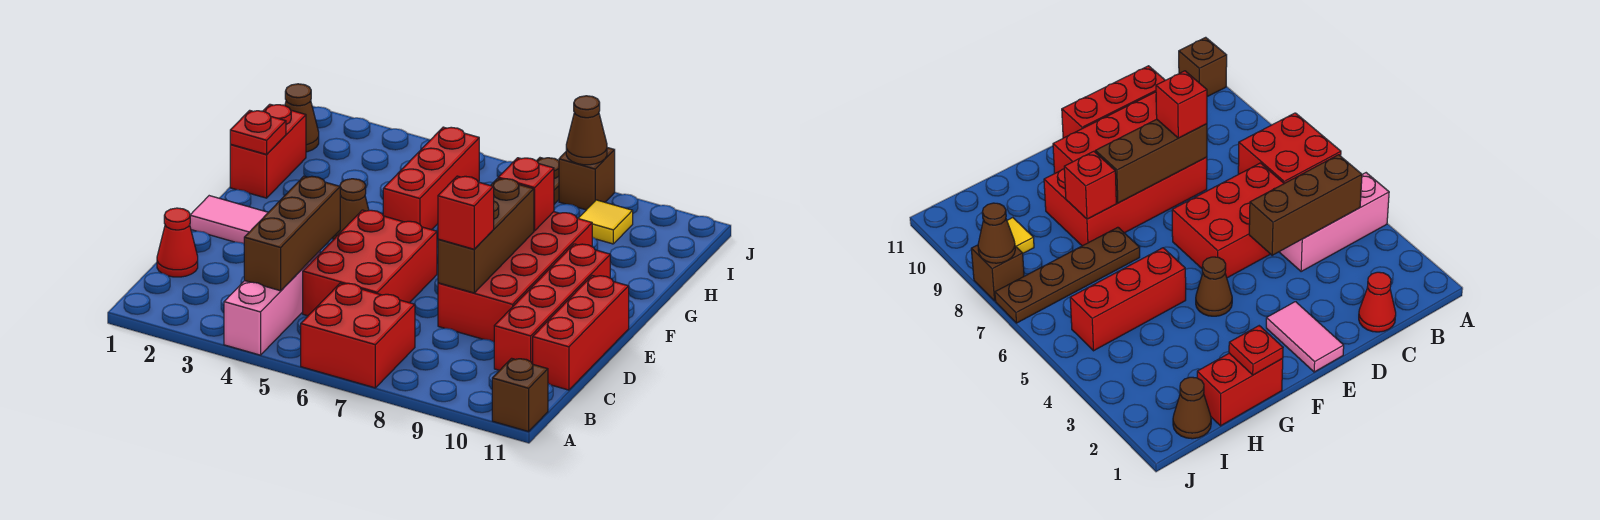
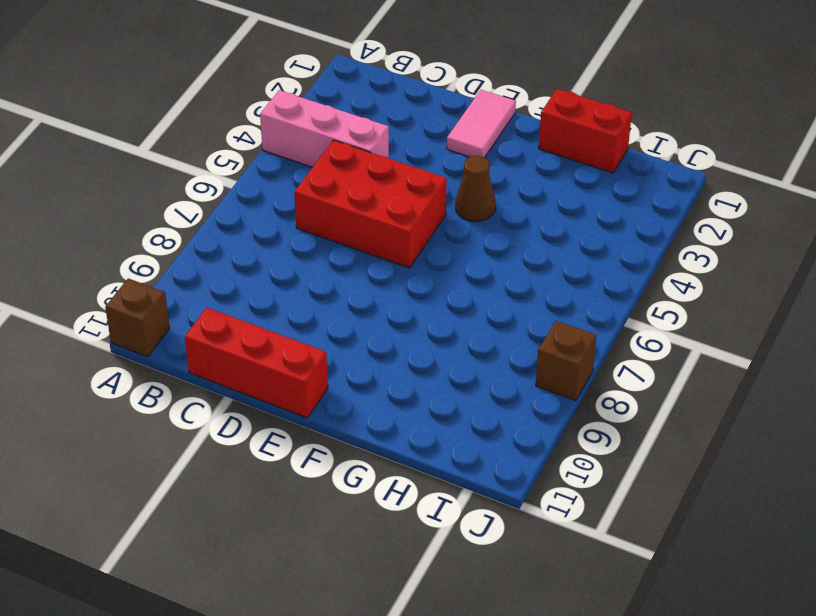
none -> red 2x2 brick [301,283,415,388]
none -> red 1x1 cone [157,208,198,277]
none -> red 1x4 brick [494,244,610,370]

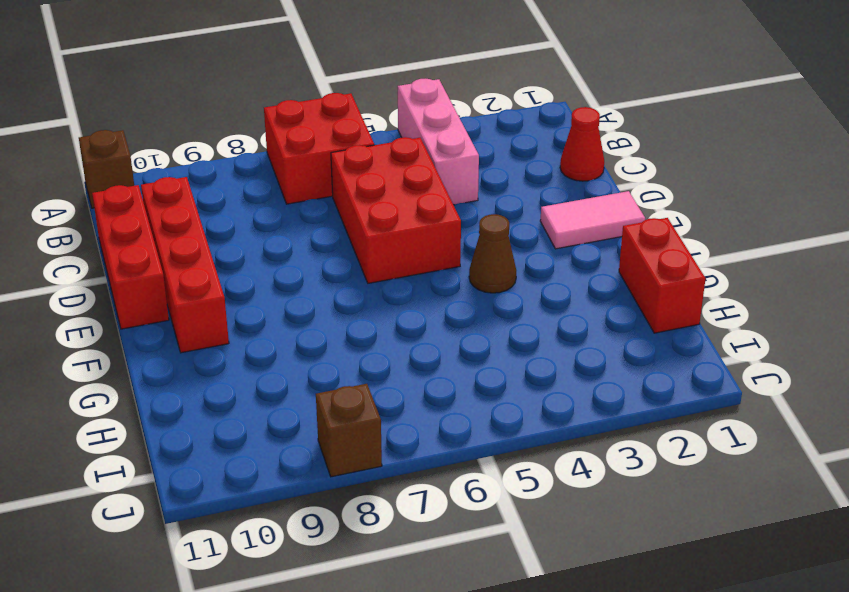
none -> red 2x4 brick [438,212,592,342]
none -> red 1x3 brick [383,127,479,230]
none -> brown 1x4 plate [995,227,1140,323]

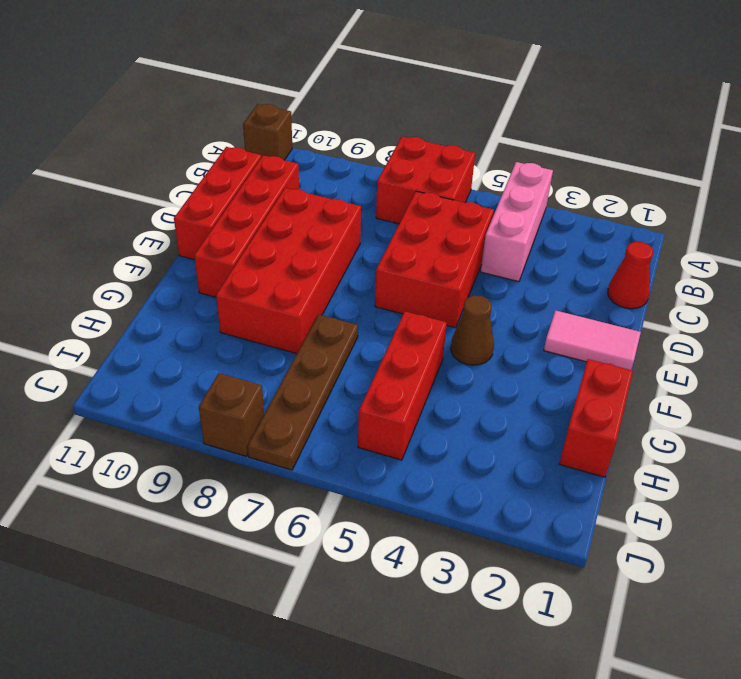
none -> brown 1x1 cone [285,84,319,152]
none -> yellow 1x1 tile [578,200,633,244]
none -> brown 1x3 brick [244,176,340,291]

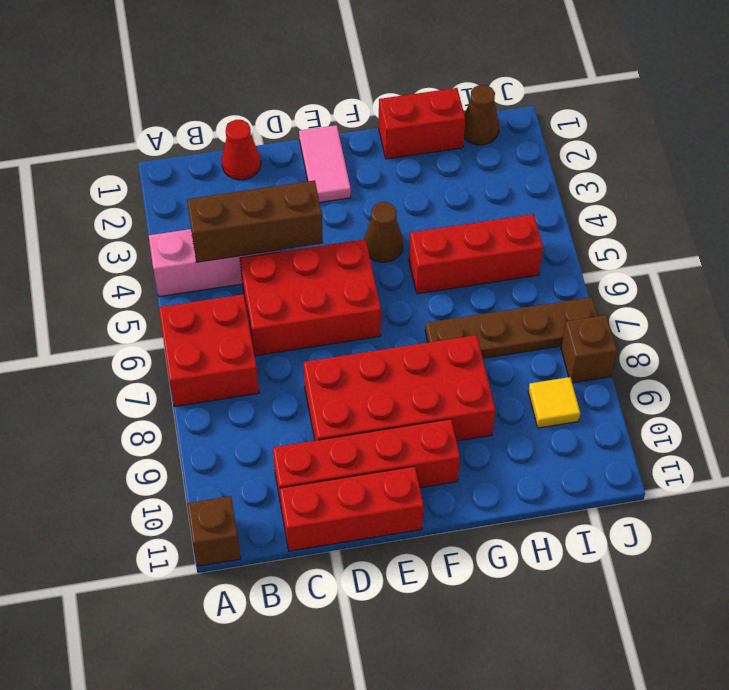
none -> brown 1x3 brick [438,178,534,293]
none -> red 1x1 plate [230,110,286,154]
none -> red 1x1 brick [498,158,554,231]

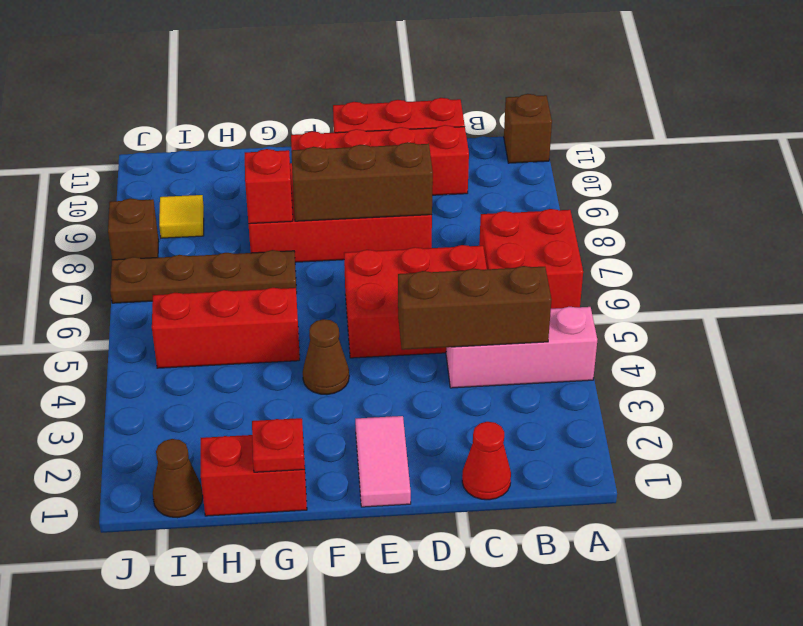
none -> brown 1x1 cone [566,96,607,165]
none -> red 1x1 brick [438,176,494,249]

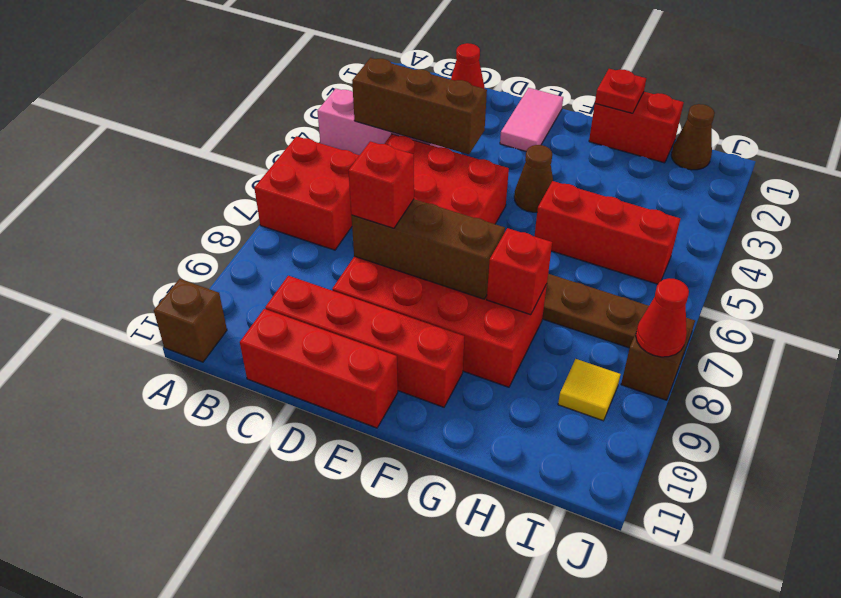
red 1x1 cone [636,278,689,357] -> brown 1x1 cone [566,96,607,165]

